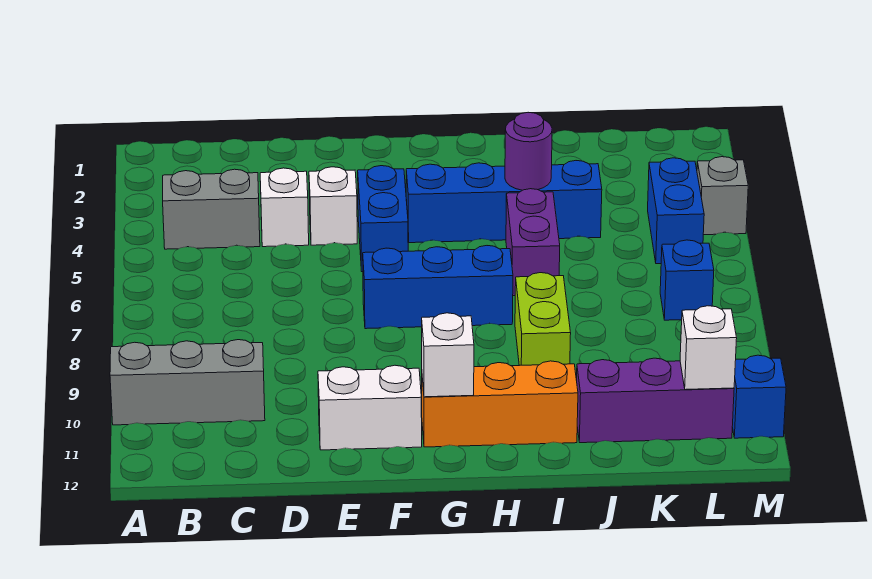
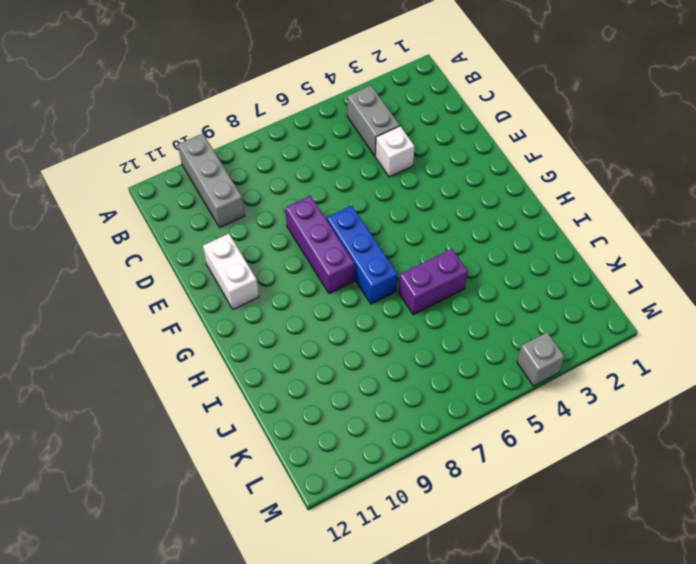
purple 1x3 brick [285,196,355,294] -> purple 1x3 brick moved to [577,358,734,443]
none -> white 1x1 brick [309,167,357,245]
none -> blue 1x2 brick [358,166,408,272]
none -> blue 1x4 brick [406,161,602,243]

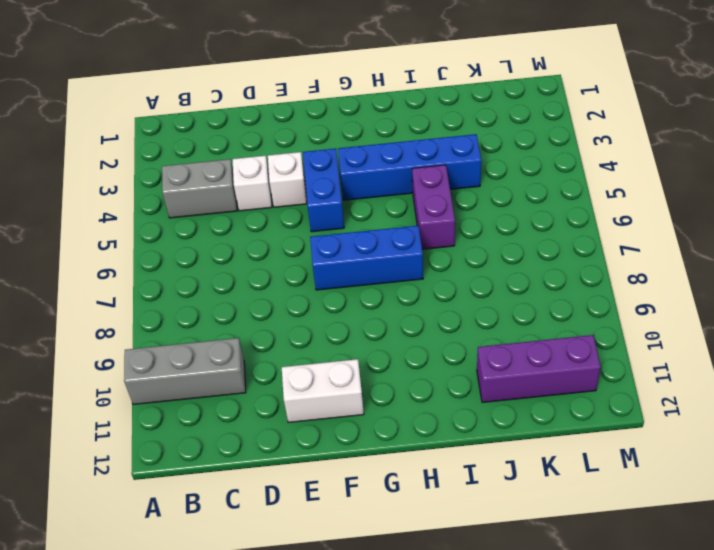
none -> orange 1x3 brick [422,361,578,447]
none -> lime 1x2 brick [515,273,571,365]
none -> blue 1x2 brick [648,158,704,264]

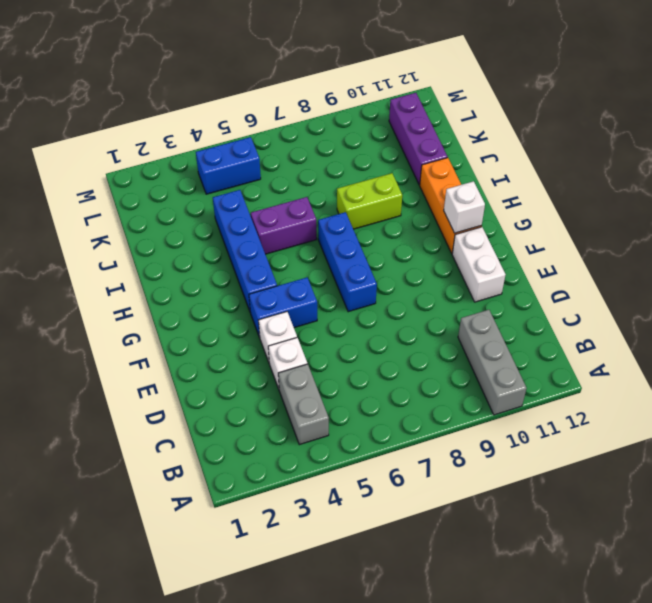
none -> blue 1x1 brick [660,240,714,320]
none -> grey 1x1 brick [697,157,748,235]
none -> blue 1x1 brick [732,355,786,438]

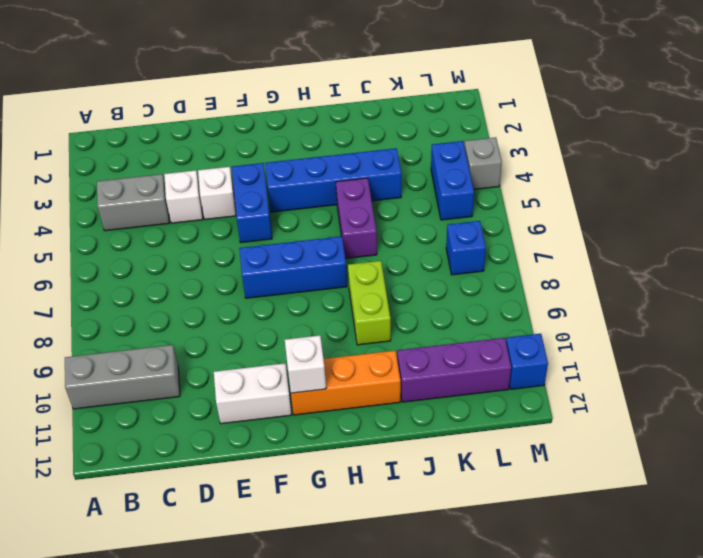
none -> purple 1x1 round brick [505,112,552,190]
none -> white 1x1 brick [680,306,737,390]

